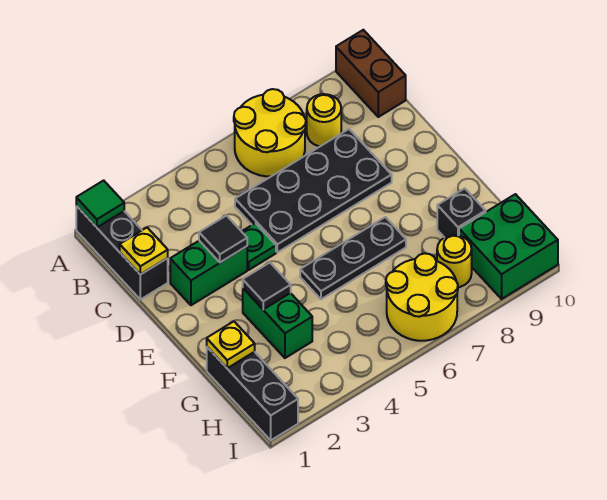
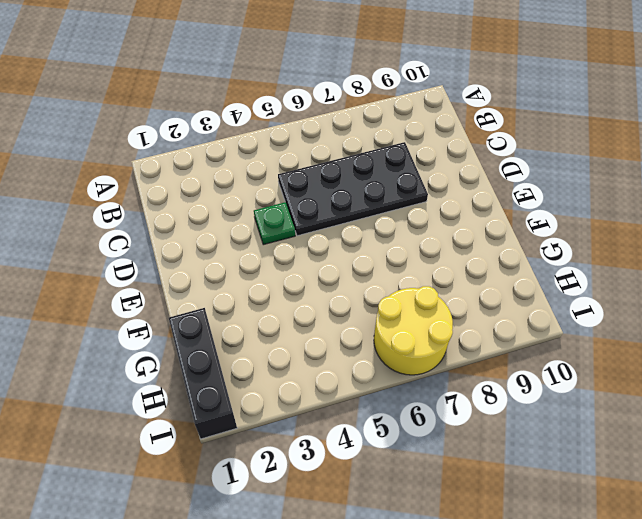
none -> black 1x3 brick [76,206,168,299]
none -> yellow 2x2 round brick [234,89,306,176]
none -> brown 1x2 brick [336,30,406,117]

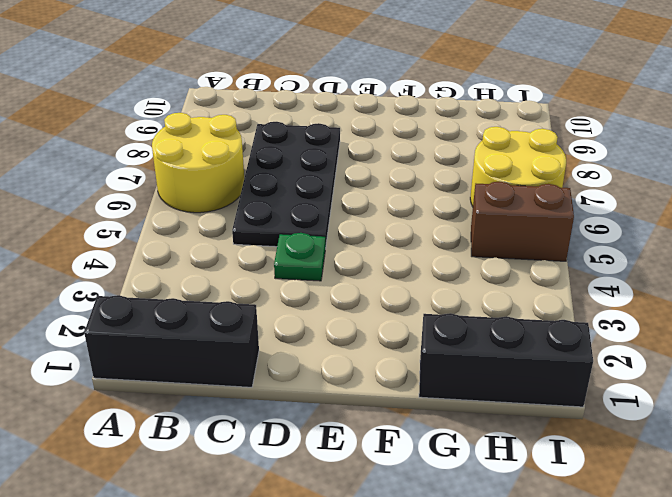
brown 1x2 brick [471,181,574,261] -> brown 1x2 brick moved to [336,30,406,117]
none -> yellow 1x1 round brick [307,94,341,146]
none -> green 1x2 brick [170,241,247,305]
none -> green 1x2 brick [243,288,312,358]

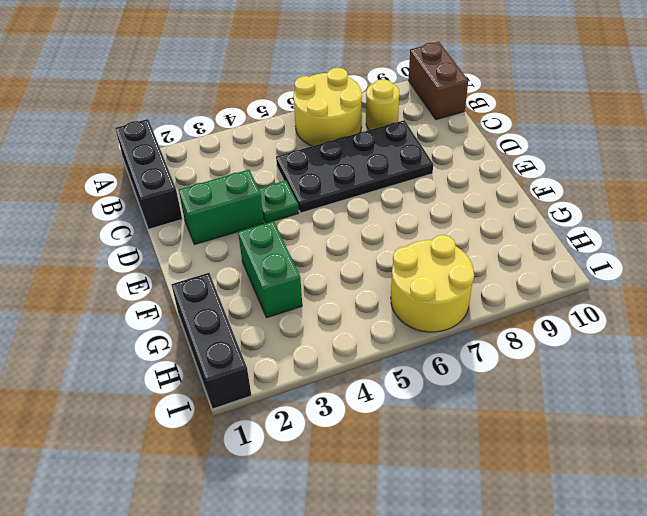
none -> black 1x3 plate [300,217,406,299]
none -> black 1x1 brick [437,188,486,238]
none -> yellow 1x1 round brick [437,235,472,287]

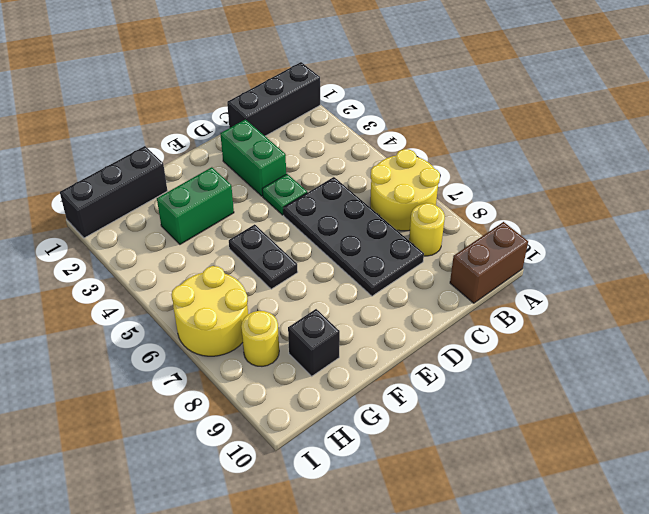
black 1x2 plate [229,224,298,289] -> black 1x3 plate [300,217,406,299]
none -> green 2x2 brick [459,194,558,299]
none -> green 1x1 tile [76,180,124,227]
none -> yellow 1x1 plate [120,228,168,274]

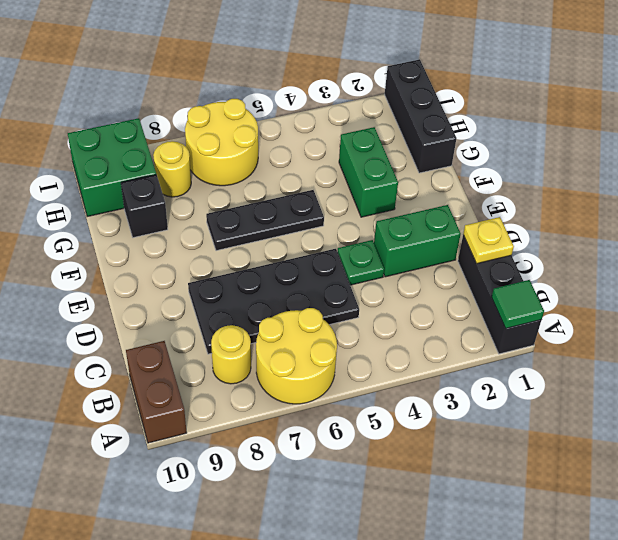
none -> black 1x1 tile [199,215,247,262]
none -> black 1x1 tile [243,263,291,309]
none -> yellow 1x1 plate [207,321,255,368]

